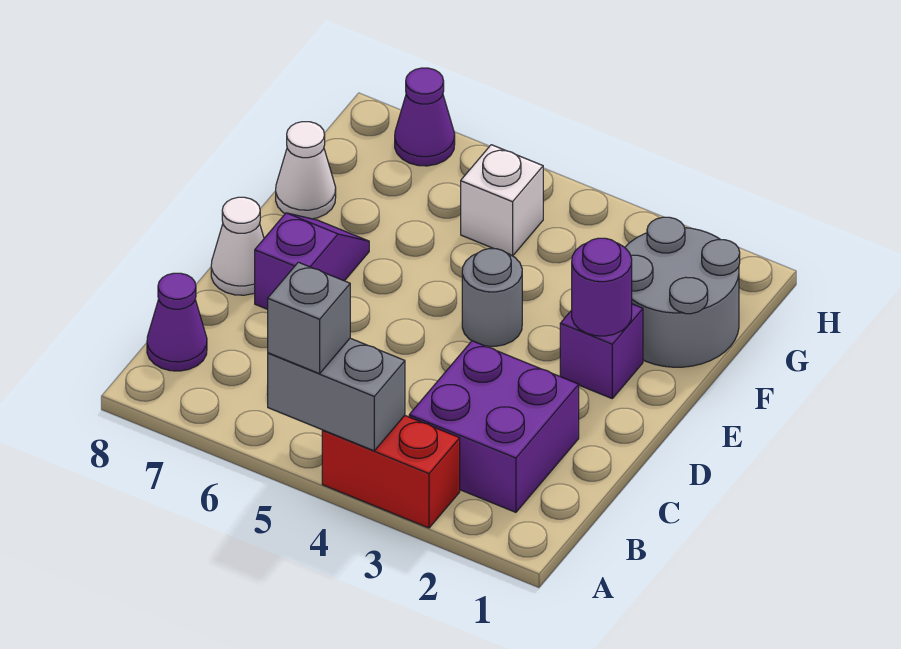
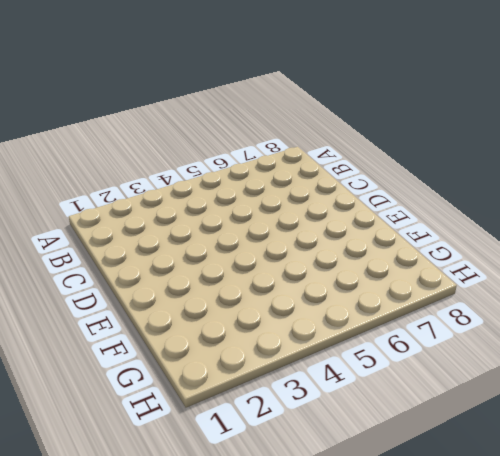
none -> red 1x2 brick [322,416,460,528]
none -> purple 2x2 brick [409,341,579,512]
none -> purple 1x1 cone [147,273,207,371]

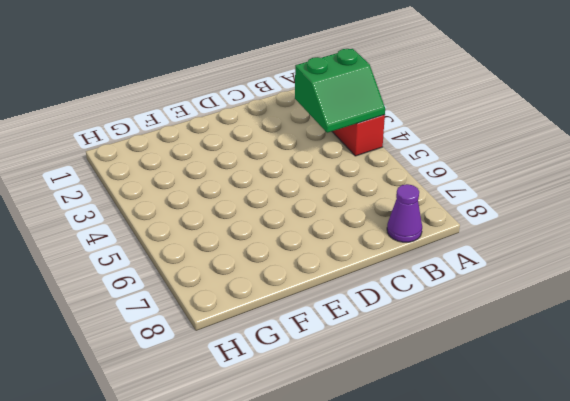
green 2x2 slope [295,49,385,133] -> grey 1x2 brick [268,338,405,451]
none -> purple 2x2 brick [409,341,579,512]
none -> purple 1x2 slope [255,213,369,309]
none -> white 1x1 cone [211,197,264,295]

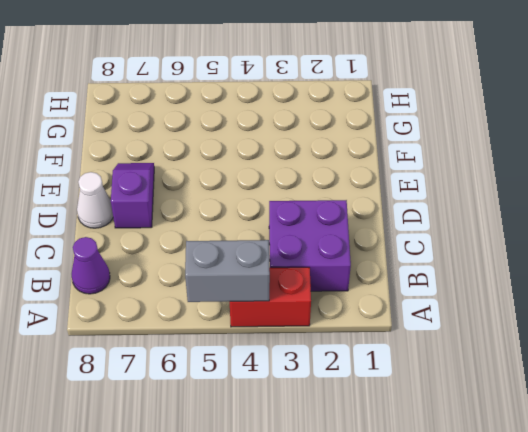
none -> purple 1x1 brick [560,304,643,398]
none -> grey 1x1 round brick [462,249,522,346]
none -> grey 2x2 round brick [625,217,740,367]

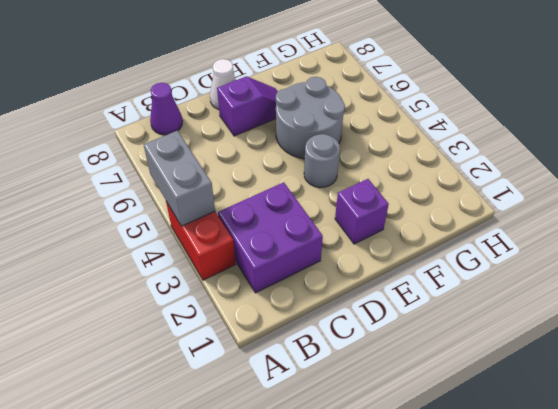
grey 2x2 round brick [276,77,345,159] -> grey 2x2 round brick moved to [625,217,740,367]
none -> white 1x1 cone [276,122,336,219]
none -> white 1x1 brick [461,145,543,256]
none -> purple 1x1 cone [395,68,455,166]

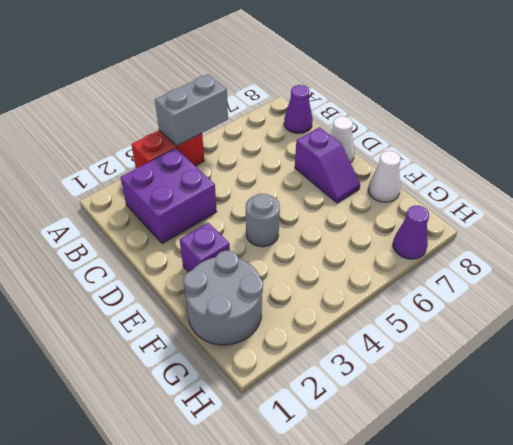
none -> white 1x1 brick [461,145,543,256]
none -> purple 1x1 round brick [572,238,632,336]
none -> grey 1x1 brick [268,262,350,374]

